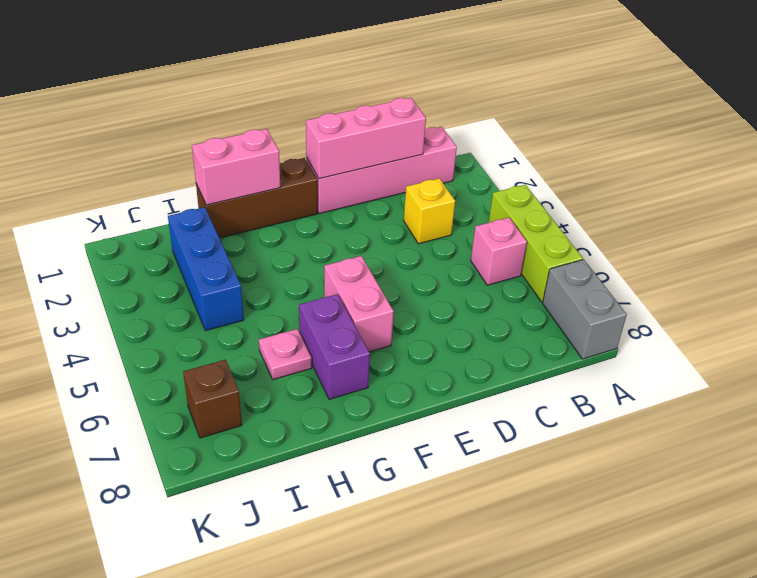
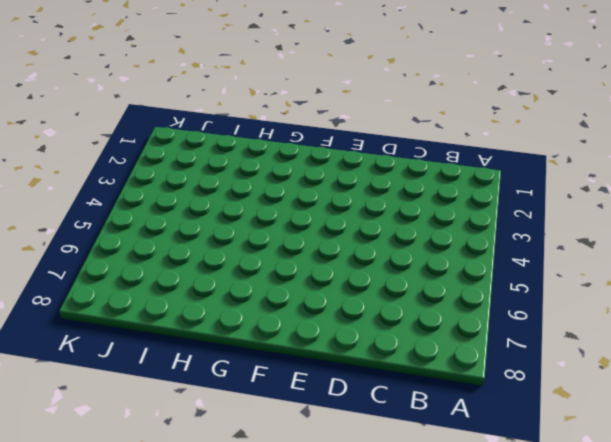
none -> lime 1x3 brick [489,185,583,302]
none -> grey 1x2 brick [543,260,627,359]
none -> pink 1x4 brick [306,127,457,214]

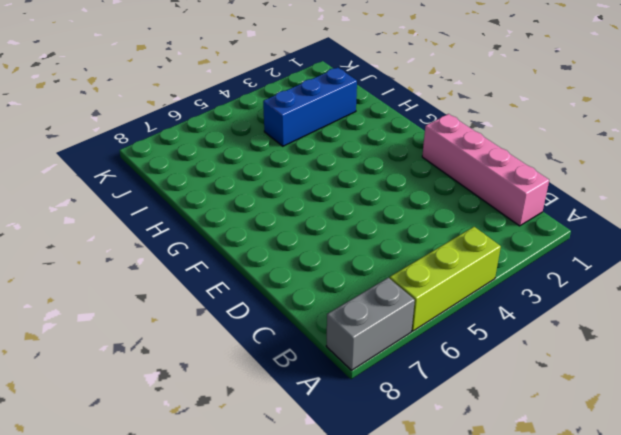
none -> pink 1x1 brick [471,218,527,285]
none -> yellow 1x1 brick [404,178,455,244]
none -> brown 1x3 brick [196,158,317,238]

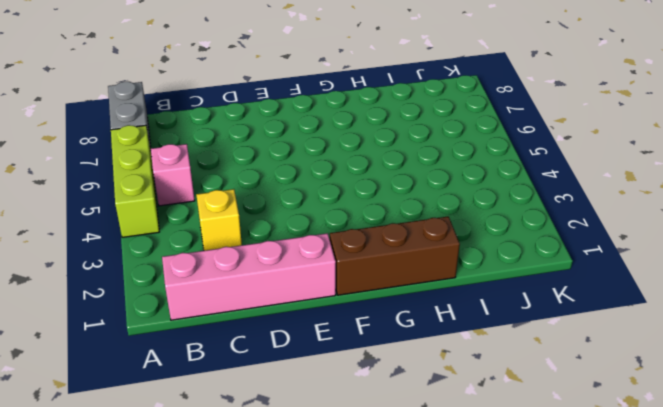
none -> pink 1x2 brick [324,256,394,352]
none -> purple 1x2 brick [299,294,370,399]
none -> pink 1x1 plate [259,329,312,380]

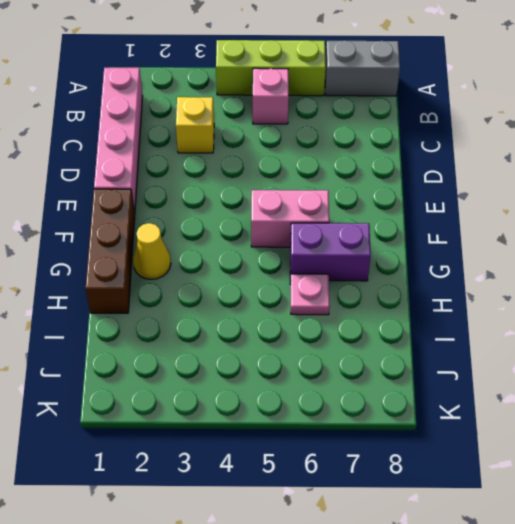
yellow 1x1 cone [133,223,171,279] -> none
none -> blue 1x3 brick [168,207,244,331]
none -> brown 1x1 brick [183,360,242,438]
none -> pink 1x3 brick [306,98,426,179]

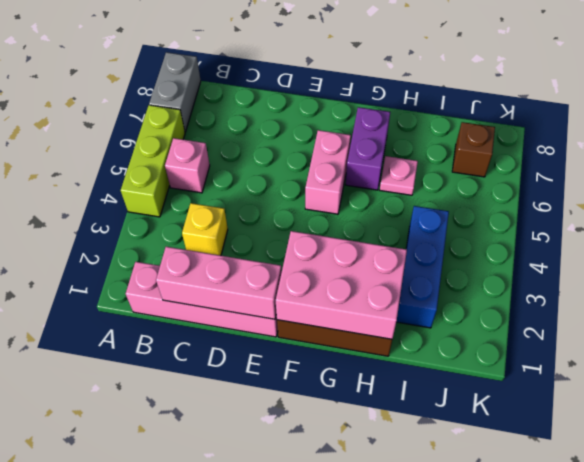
pink 2x3 brick [276,231,407,339] -> pink 1x2 brick [192,129,280,205]

